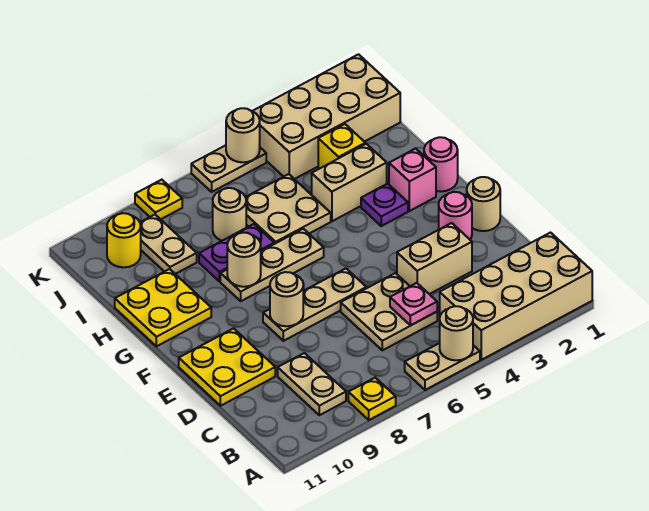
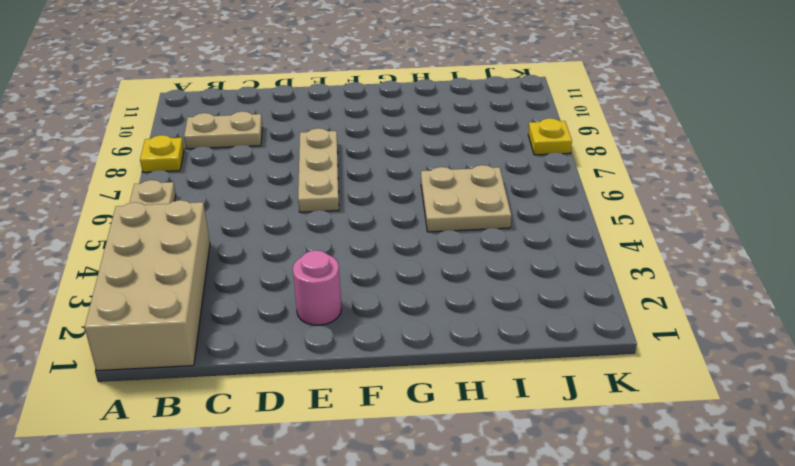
none -> tan 2x2 plate [341,273,437,350]
none -> tan 1x2 brick [397,223,472,294]
none -> yellow 2x2 plate [179,328,275,406]
none -> tan 1x1 round brick [467,177,500,231]

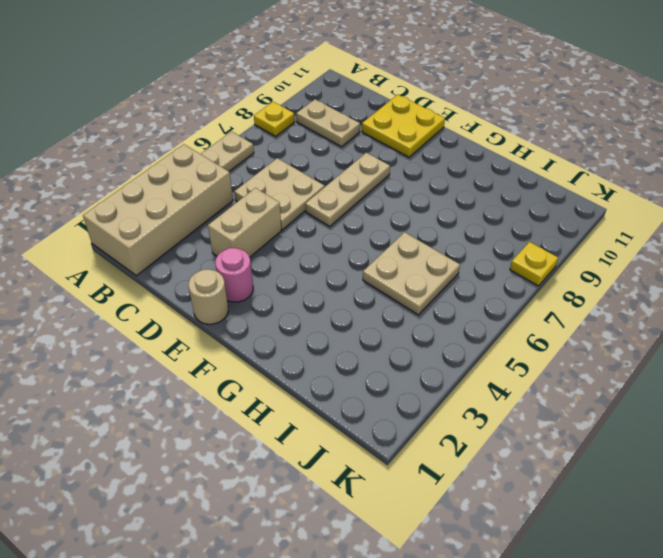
none -> pink 1x1 round brick [424,137,458,191]
none -> pink 1x1 brick [389,148,436,211]
none -> purple 1x1 plate [361,184,408,226]
none -> tan 1x3 plate [220,229,324,301]

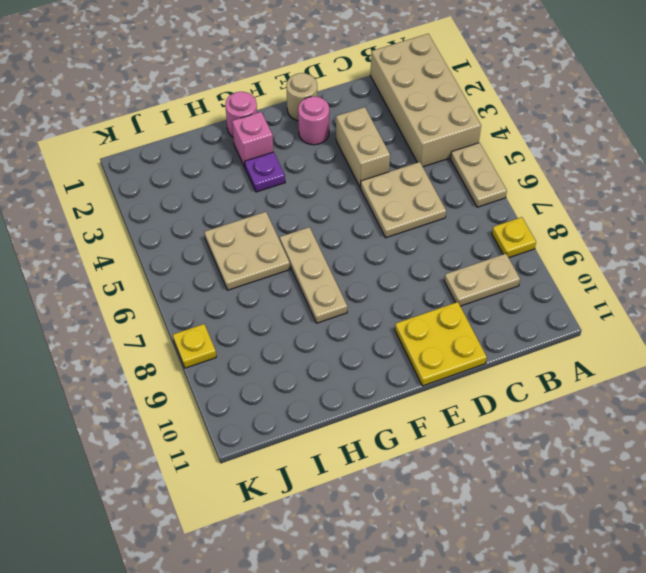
none -> tan 1x3 plate [263,268,366,341]
none -> yellow 2x2 plate [115,269,211,346]
none -> tan 1x2 brick [312,144,387,221]
none -> purple 1x2 plate [199,224,274,282]

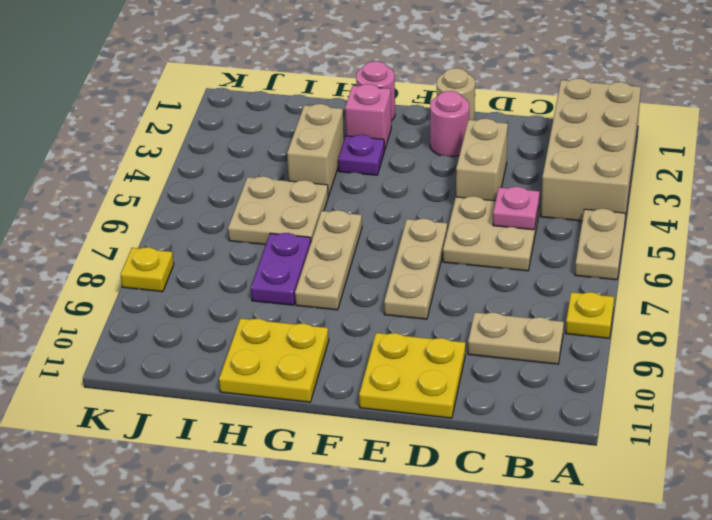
none -> yellow 1x1 brick [318,124,365,169]
none -> tan 1x1 round brick [213,188,246,241]
none -> tan 1x2 plate [140,215,197,274]
none -> tan 2x4 brick [253,54,400,179]

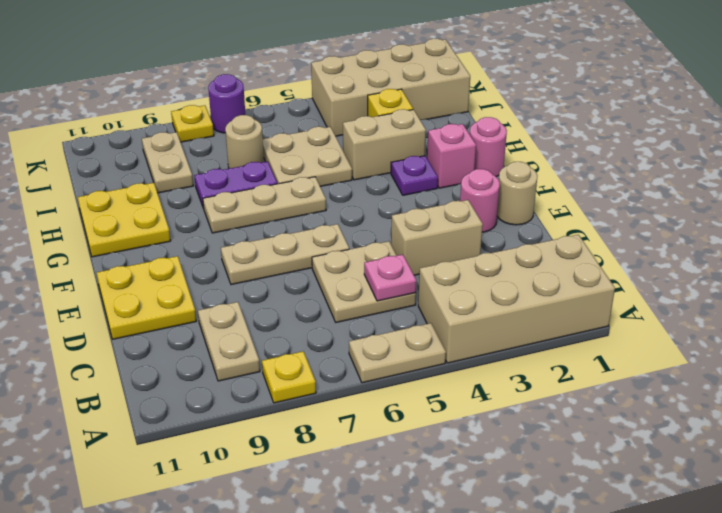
purple 1x1 round brick [208,74,245,133] -> none
none -> yellow 1x1 round brick [107,213,141,267]
none -> tan 1x2 plate [191,145,266,192]
none -> tan 1x1 round brick [440,306,473,360]
none -> tan 1x1 round brick [270,272,303,326]

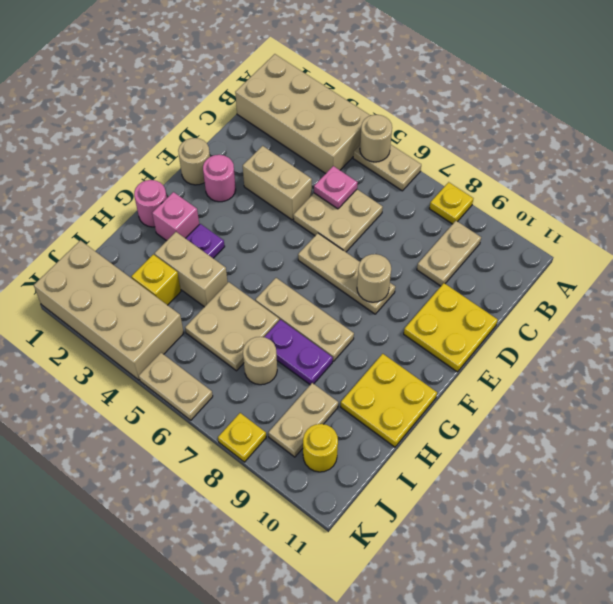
none -> tan 1x1 round brick [227,233,261,287]
none -> tan 1x1 round brick [226,108,260,162]

